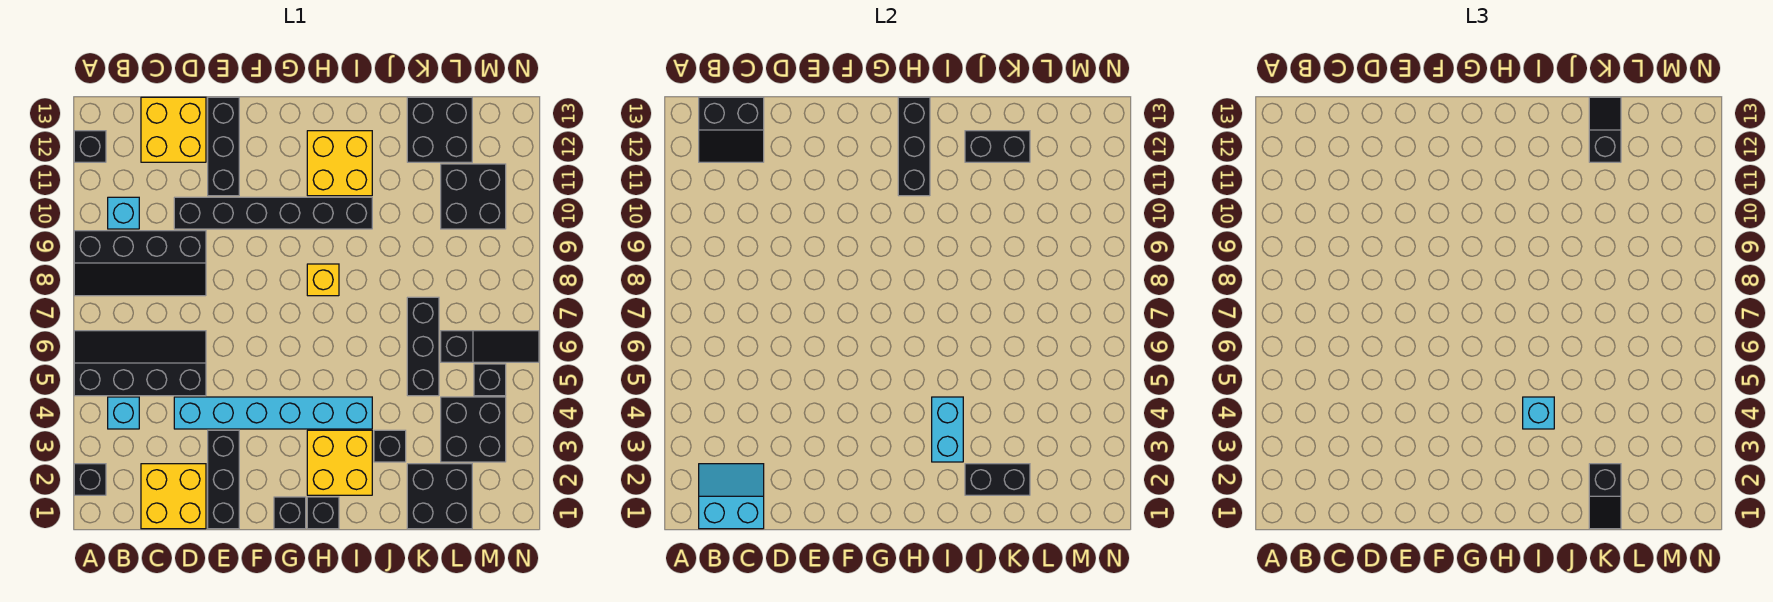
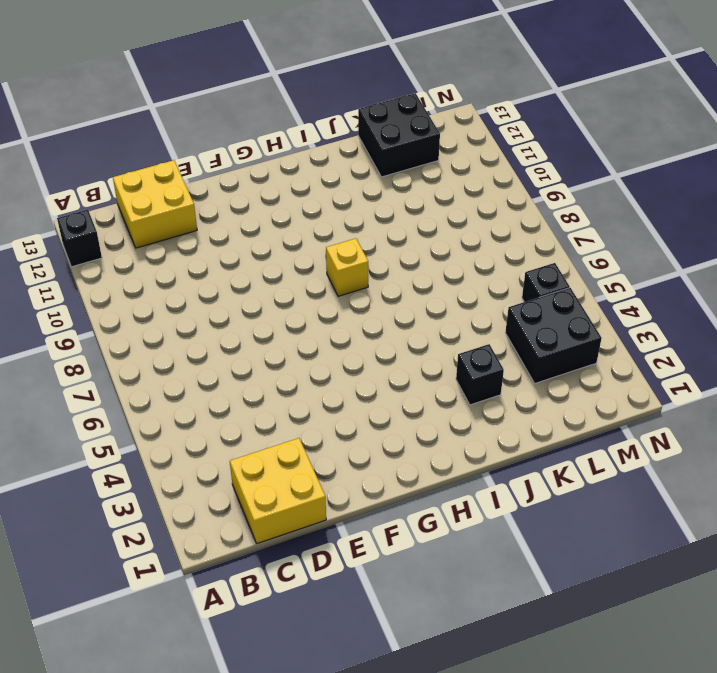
none -> black 1x1 brick [74,464,106,495]
none -> black 2x4 slope [74,331,206,396]
none -> black 2x4 slope [74,231,206,296]
none -> cyan 1x1 brick [108,397,139,429]

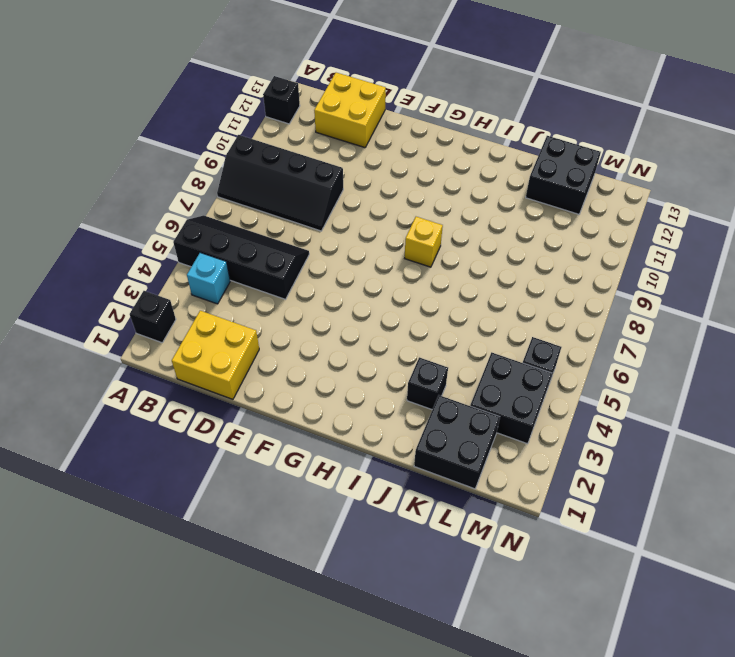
none -> cyan 1x1 brick [108,197,139,229]
none -> cyan 1x6 brick [174,397,372,429]
none -> black 1x6 brick [174,197,372,229]
none -> black 1x3 brick [208,430,239,529]

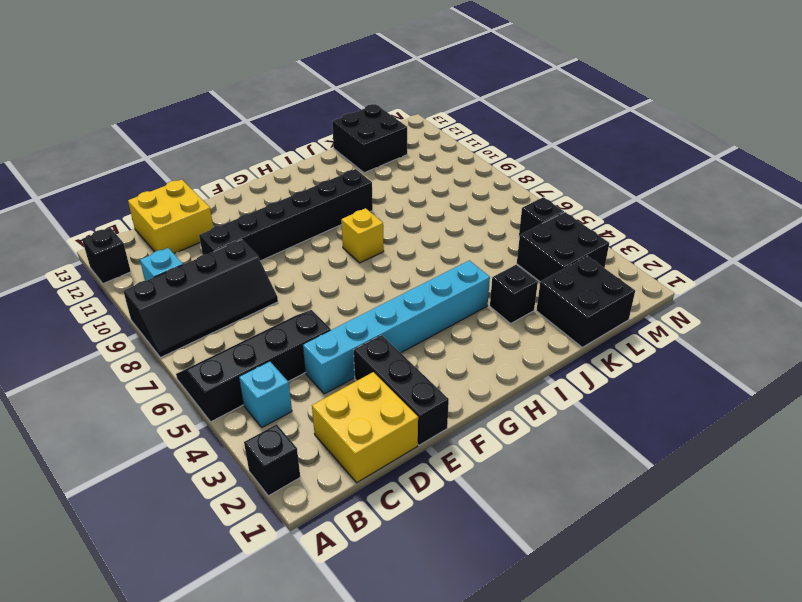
none -> black 1x3 brick [208,97,239,196]
none -> black 1x1 brick [274,497,306,529]
none -> black 1x1 brick [307,497,339,529]
none -> yellow 2x2 brick [307,430,372,495]

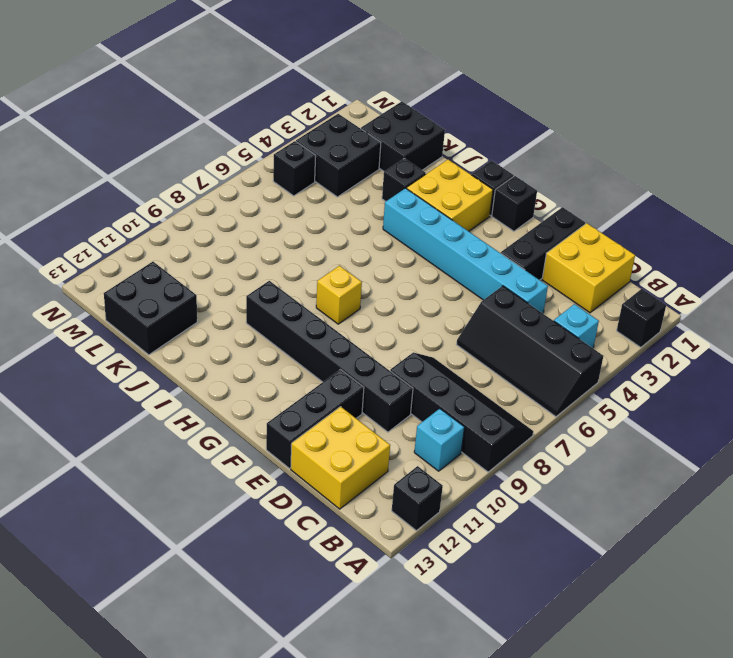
none -> yellow 2x2 brick [307,131,372,196]
none -> black 1x3 brick [407,297,439,396]
none -> black 1x3 slope [441,331,539,362]
none -> black 2x2 brick [441,164,506,229]

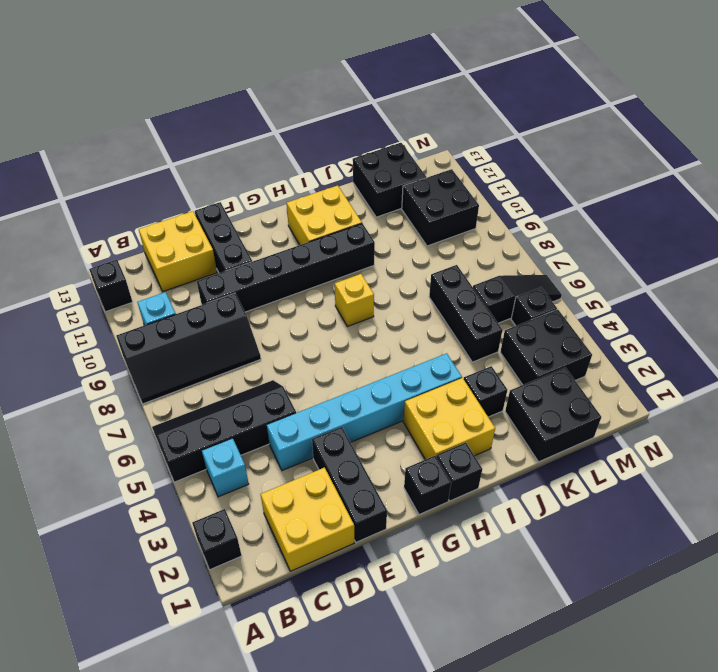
none -> cyan 2x2 slope [699,464,764,529]
none -> black 2x2 slope [699,97,764,162]
none -> black 1x3 brick [898,97,930,196]
none -> cyan 1x2 brick [932,397,963,462]

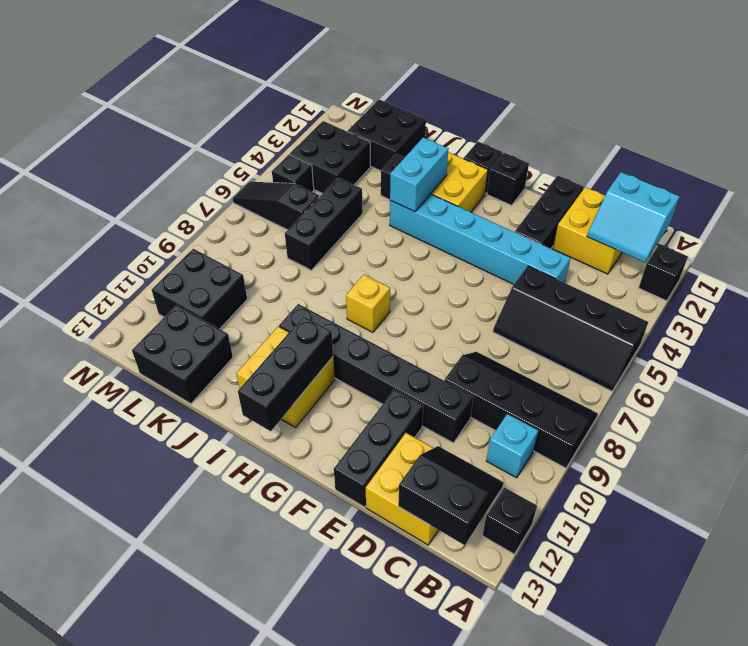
none -> cyan 1x1 brick [108,397,139,429]
none -> black 1x2 brick [965,464,1030,495]
none -> black 1x2 brick [965,131,1030,162]
none -> cyan 1x1 brick [1523,397,1554,429]

